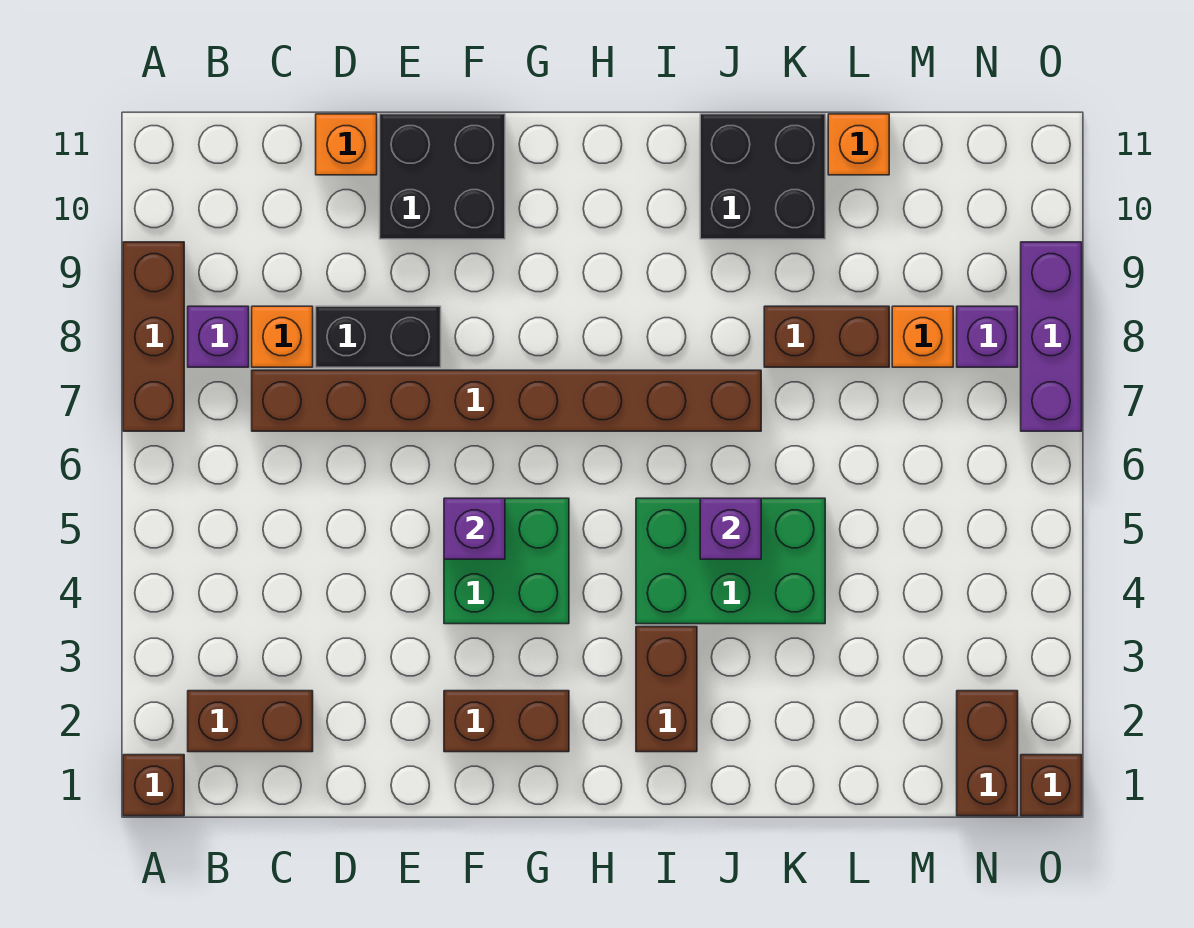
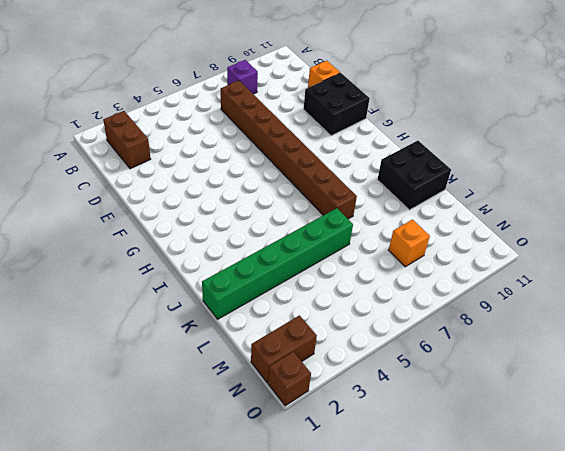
green 1x6 brick [202,208,353,319] -> green 2x3 brick [636,498,825,624]
none -> brown 1x1 brick [123,755,184,816]
none -> brown 1x3 brick [123,242,184,431]
none -> orange 1x1 brick [252,306,313,367]

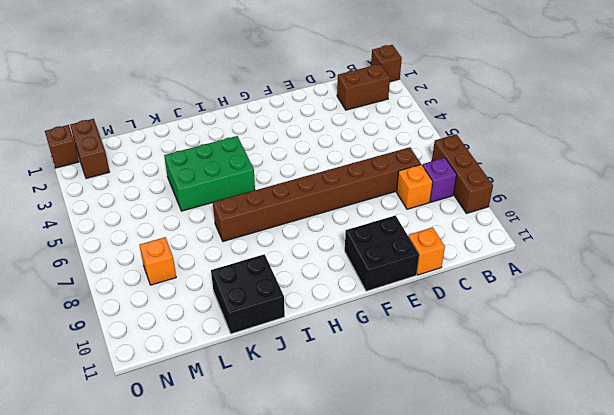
none -> black 1x2 brick [316,306,441,367]
none -> brown 1x2 brick [444,691,569,752]
none -> green 2x2 brick [444,498,569,624]

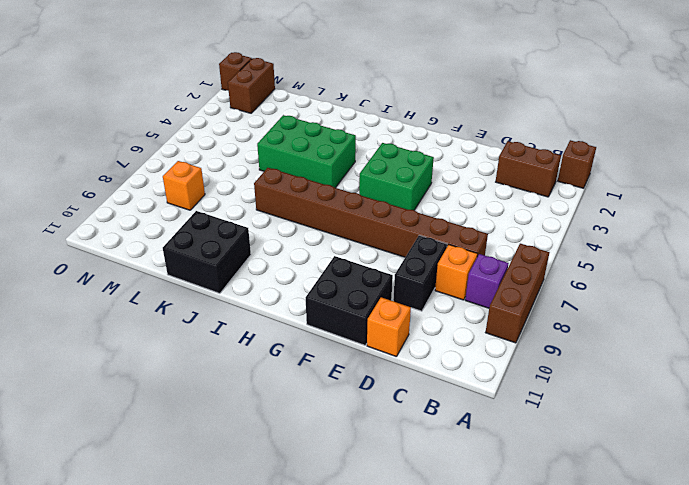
black 1x2 brick [393,235,447,311] -> black 1x2 brick turned to [316,306,441,367]
none -> brown 1x2 brick [444,691,569,752]
none -> brown 1x2 brick [636,627,697,752]
none -> brown 1x2 brick [764,306,889,367]

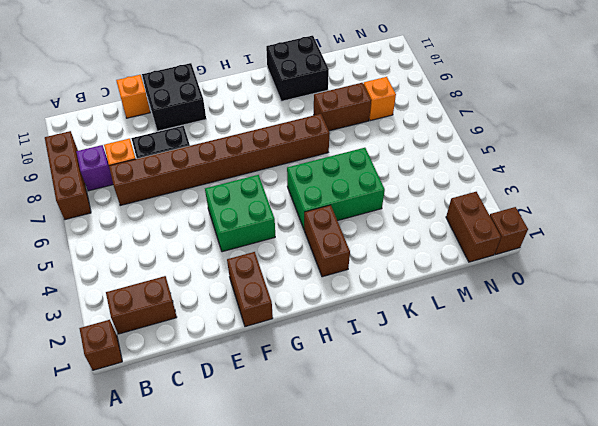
brown 1x2 brick [227,252,273,327] -> brown 1x2 brick turned to [444,691,569,752]
none -> orange 1x1 brick [828,114,889,175]
none -> purple 1x1 brick [957,306,1018,367]
none -> purple 1x3 brick [1021,242,1082,431]

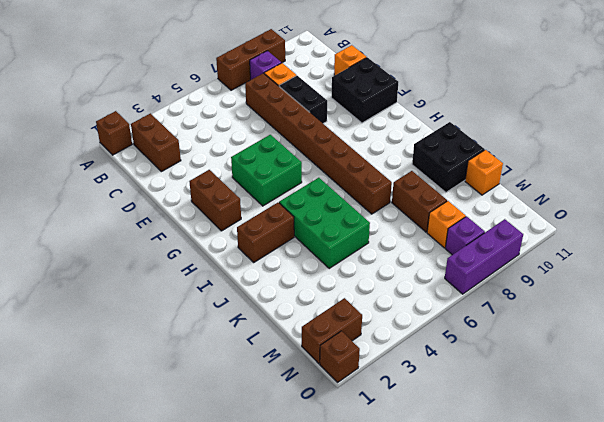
none -> purple 1x1 brick [444,498,505,559]
none -> purple 1x1 brick [700,498,761,559]

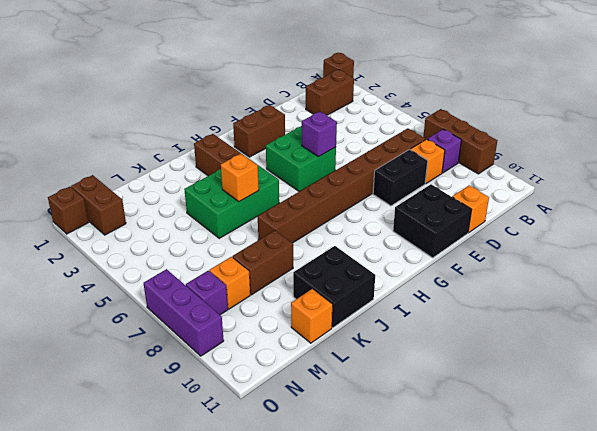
orange 1x1 brick [221,154,259,202] -> purple 1x1 brick [700,498,761,559]

